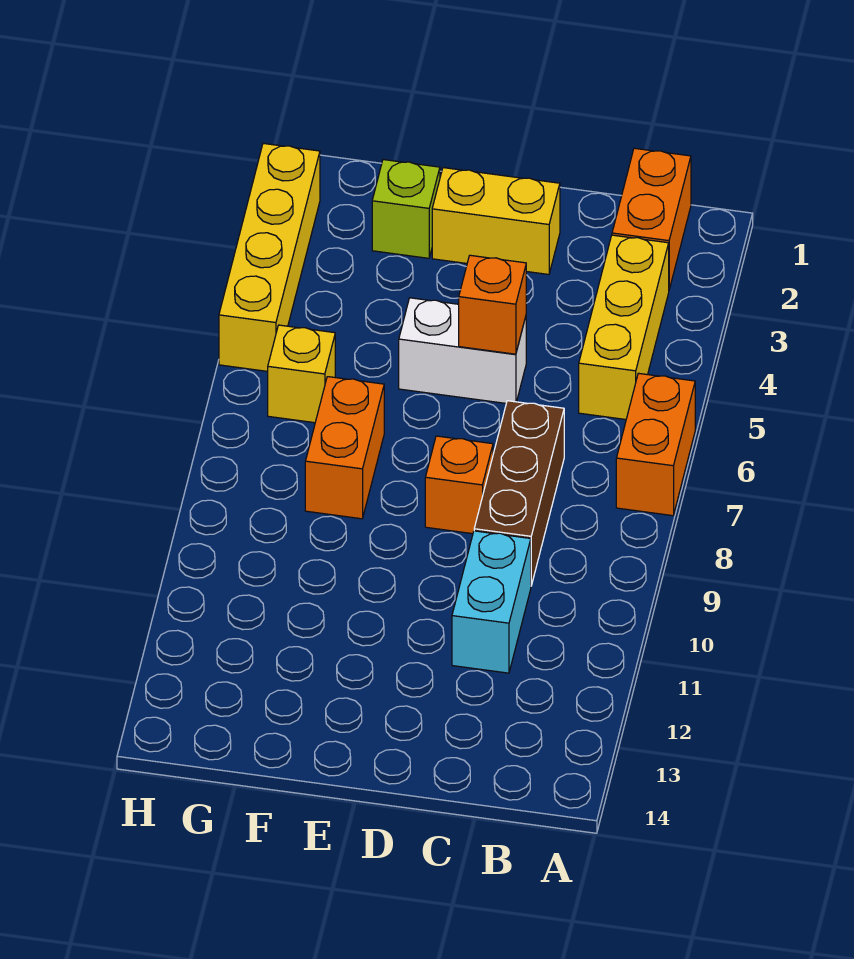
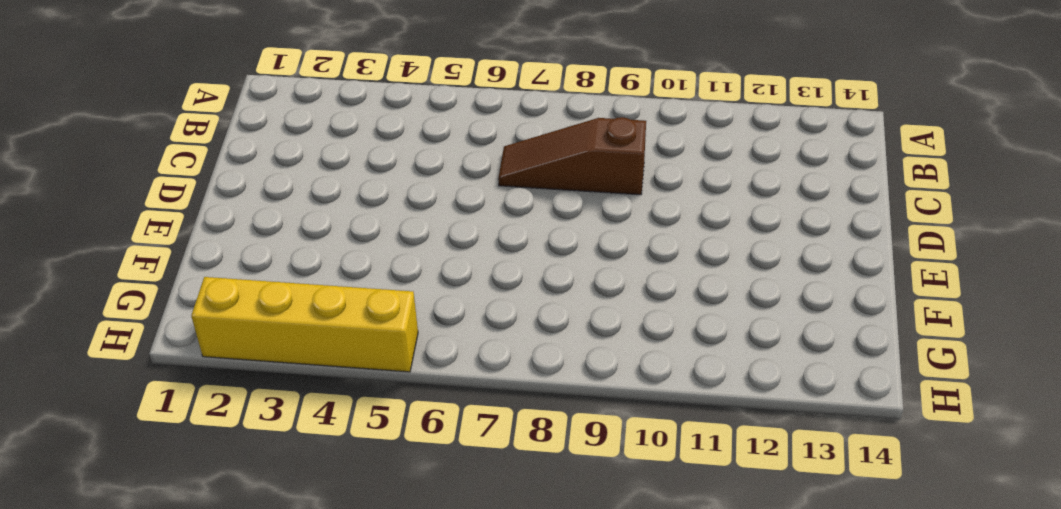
brown 1x3 slope [498,117,646,195] -> brown 1x3 brick [474,401,564,586]
none -> orange 1x2 brick [616,373,695,516]
none -> orange 1x2 brick [612,148,691,289]
none -> yellow 1x3 brick [579,235,669,419]

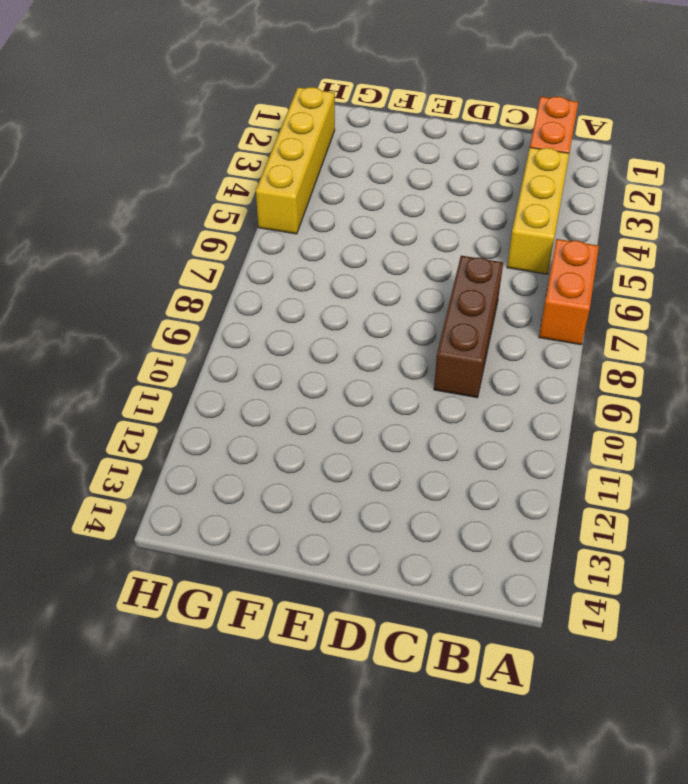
none -> cyan 1x2 brick [452,531,531,673]
none -> yellow 1x2 brick [432,168,560,274]
none -> white 1x2 brick [399,298,526,403]

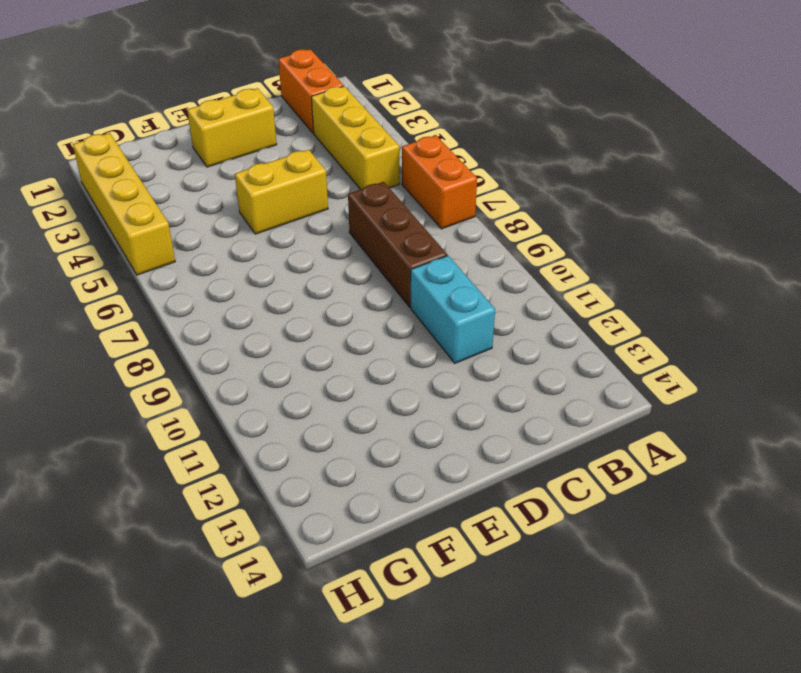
yellow 1x2 brick [235,149,328,234] -> white 1x2 brick [399,298,526,403]
none -> orange 1x1 brick [425,436,493,534]
none -> lime 1x1 brick [372,160,440,258]
none -> orange 1x2 brick [305,377,384,519]

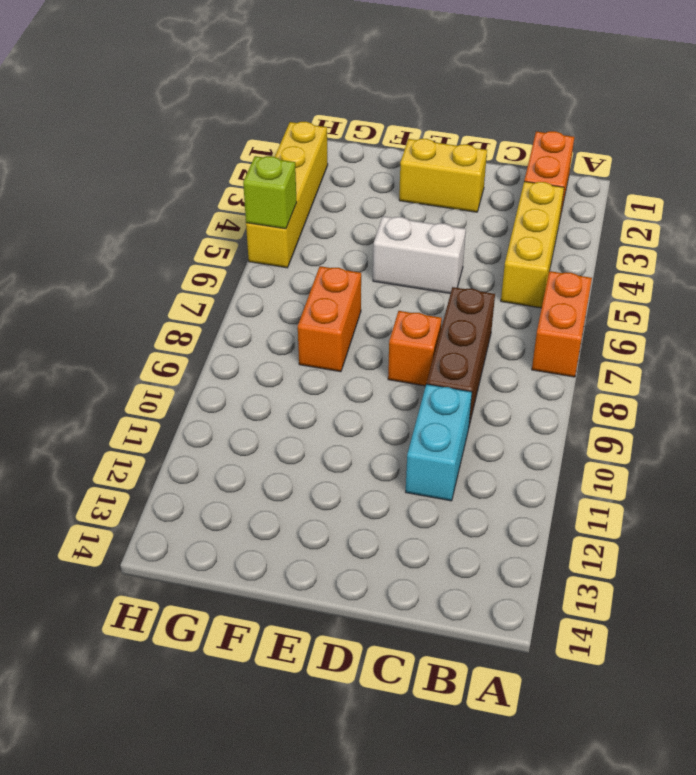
lime 1x1 brick [243,156,297,229] -> lime 1x1 brick moved to [372,160,440,258]
none -> yellow 1x1 brick [268,325,335,423]
none -> orange 1x1 brick [459,255,526,354]

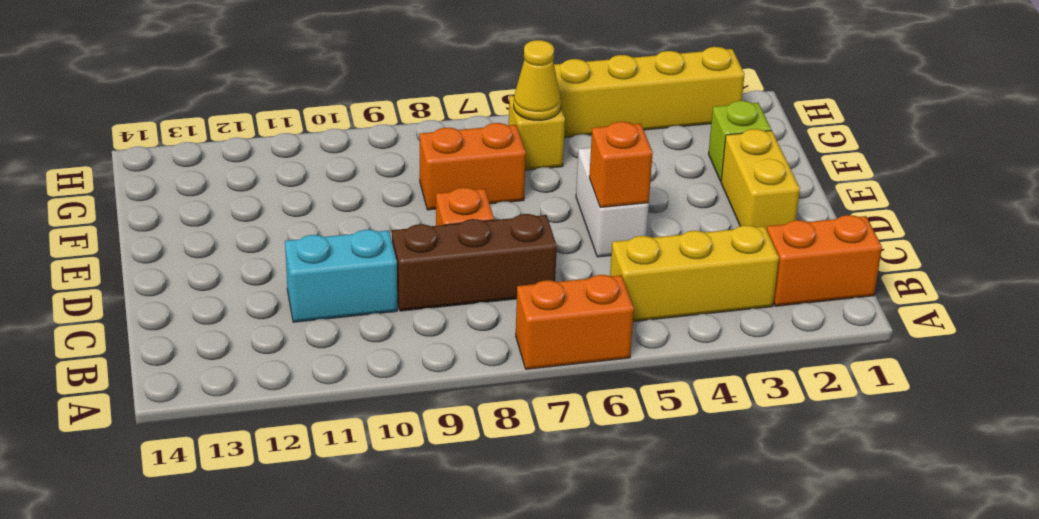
yellow 1x1 cone [514,40,561,120] -> none

